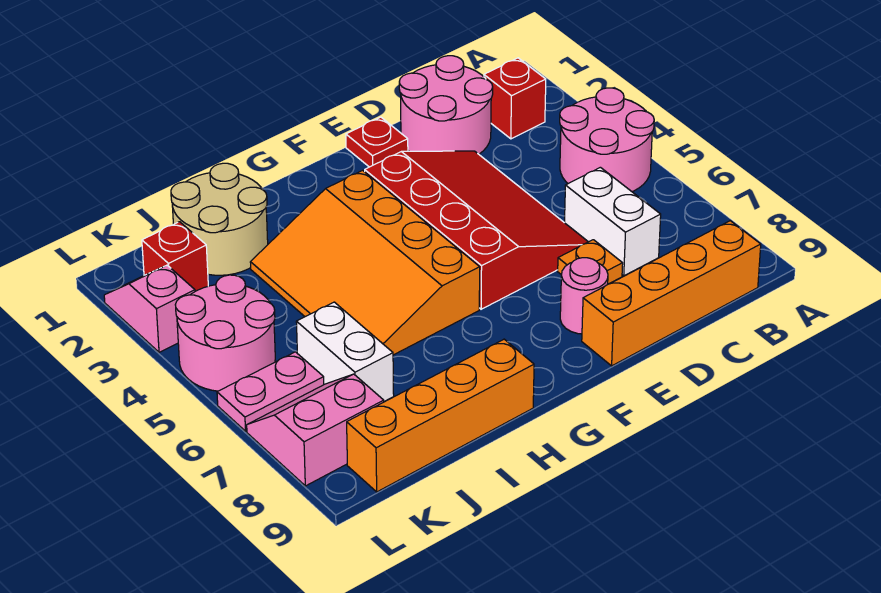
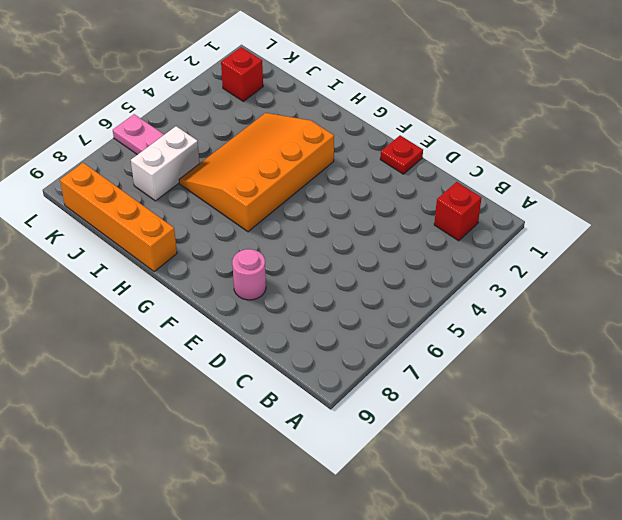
none -> pink 2x2 round brick [560,88,654,192]
none -> orange 1x4 brick [582,221,761,366]
none -> pink 2x2 round brick [399,56,493,154]

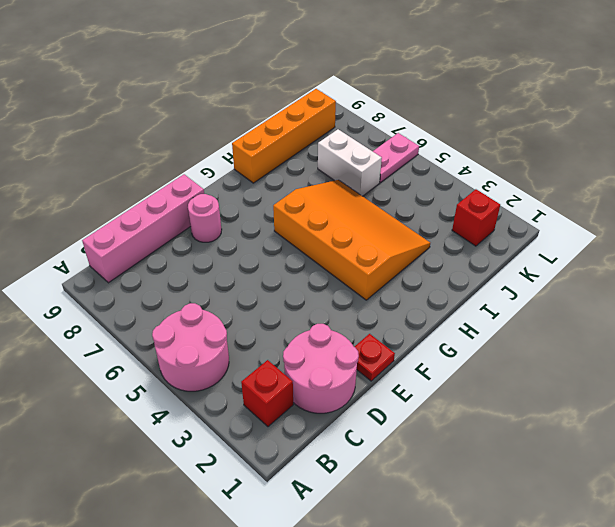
pink 1x4 brick [82,174,204,283] -> orange 1x4 brick [582,221,761,366]
none -> white 1x2 brick [565,167,661,276]
none -> red 3x4 slope [365,151,588,309]
none -> orange 1x1 plate [558,240,623,284]

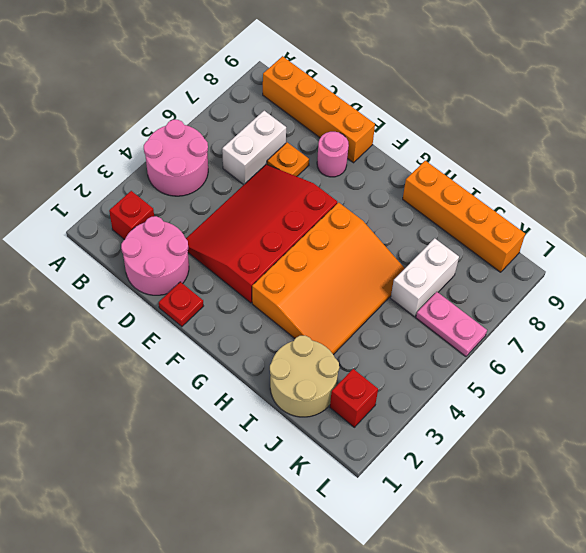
none -> pink 2x2 round brick [175,275,275,391]
none -> pink 2x2 slope [247,374,384,486]
none -> pink 1x2 slope [104,265,195,352]

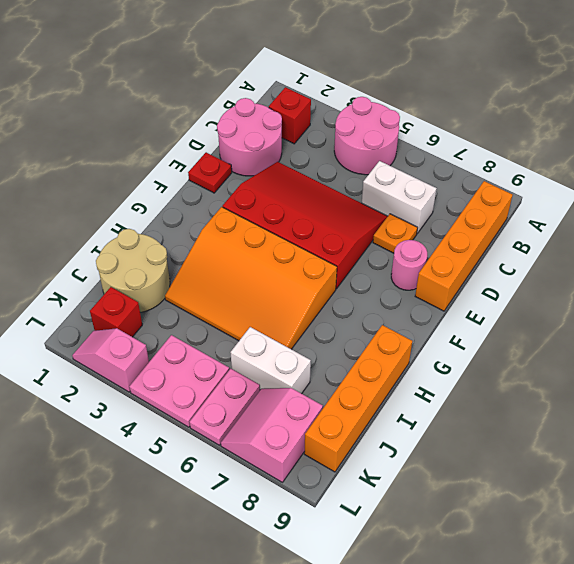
pink 2x2 plate [129,335,229,427] -> pink 2x2 round brick [175,275,275,391]

